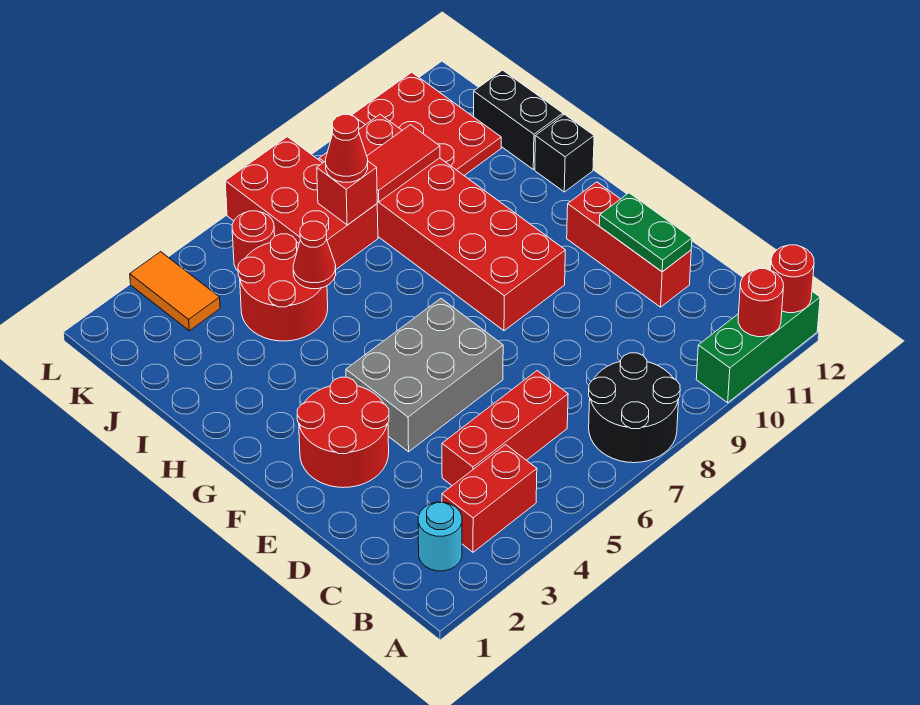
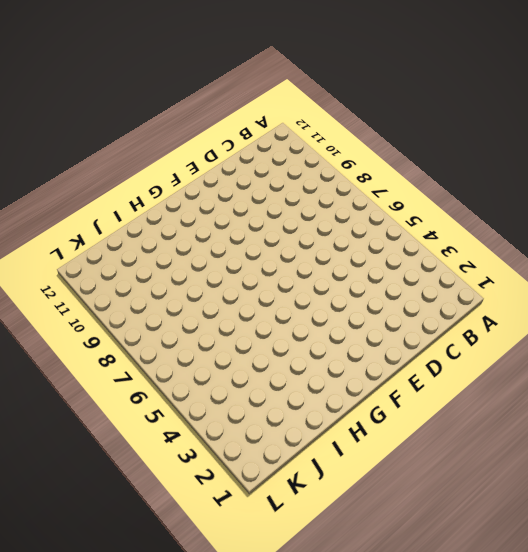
none -> black 2x2 round brick [589,353,680,463]
none -> green 1x3 brick [696,292,820,403]
none -> cyan 1x1 round brick [418,502,462,571]

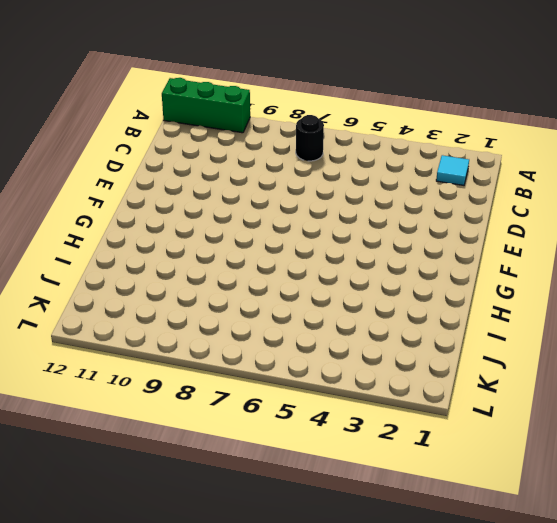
cyan 1x1 tile [436,155,469,185] -> cyan 1x1 round brick [418,502,462,571]
black 1x1 round brick [296,115,324,161] -> black 2x2 round brick [589,353,680,463]
none -> red 1x2 brick [442,445,537,552]
none -> red 1x3 brick [442,371,568,486]
none -> red 1x3 brick [567,182,691,307]

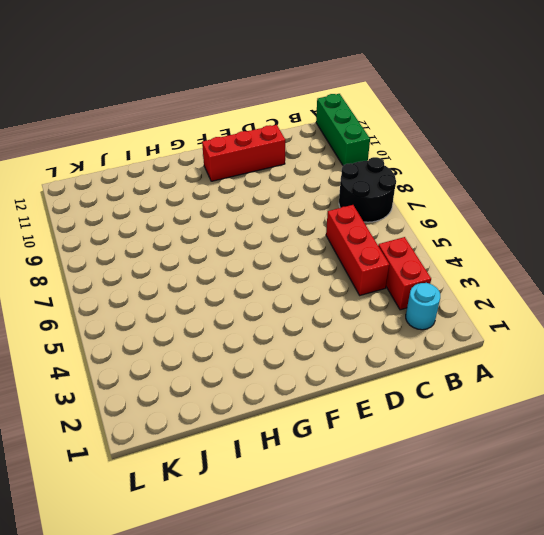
none -> red 2x2 round brick [297,377,389,488]
none -> grey 2x3 brick [346,299,503,452]
none -> red 2x6 brick [319,114,565,331]

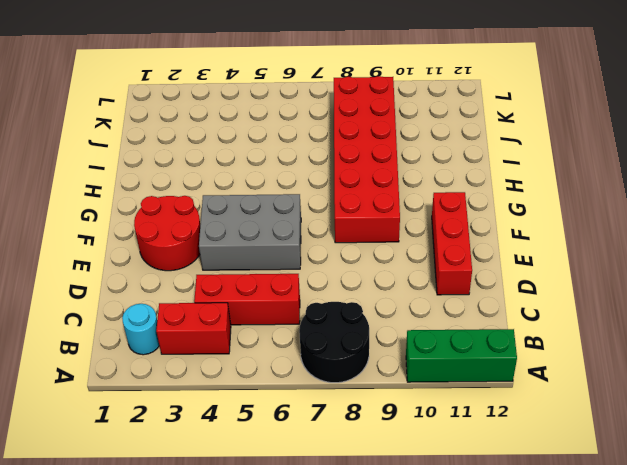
none -> black 1x1 brick [535,114,594,192]
none -> red 2x2 round brick [238,234,328,341]
none -> black 1x2 brick [474,70,563,169]

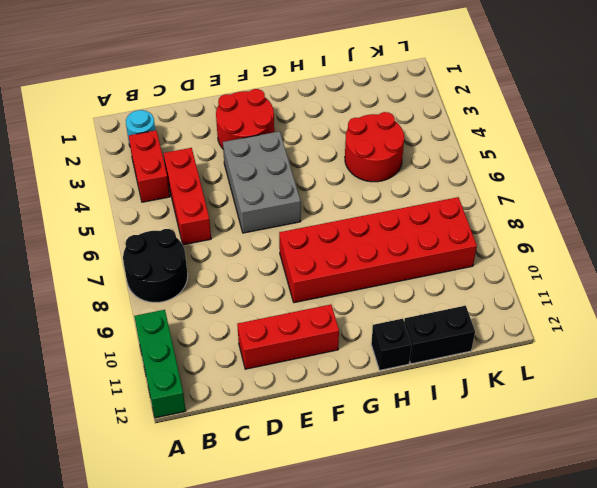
none -> red 2x3 brick [225,137,378,269]
none -> red 2x3 plate [352,72,501,175]
none -> orange 1x2 tile [130,252,220,331]

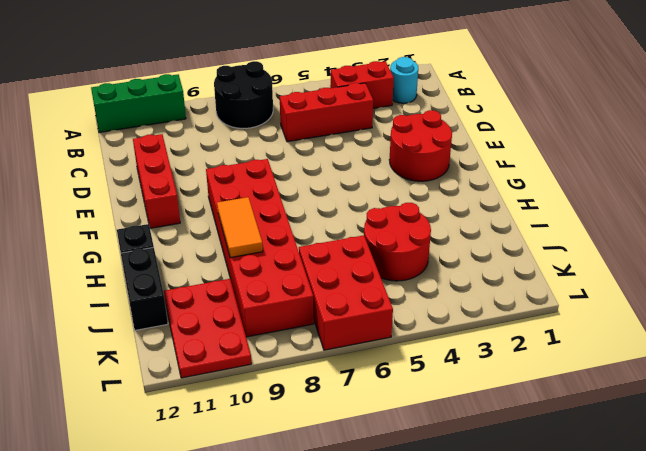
orange 1x2 tile [217,197,263,258] -> orange 1x2 tile moved to [130,252,220,331]
none -> grey 2x3 brick [346,299,503,452]
none -> red 1x1 round brick [232,211,275,271]
none -> red 1x1 round brick [738,269,784,337]

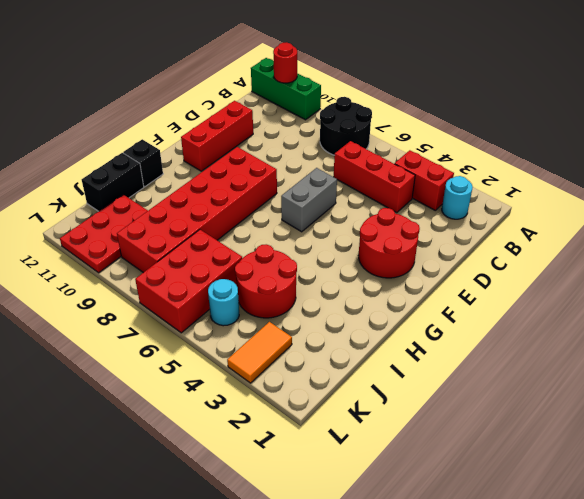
grey 1x2 brick [281,168,337,232] -> grey 2x3 brick [346,299,503,452]
cyan 1x1 round brick [208,279,239,326] -> red 1x1 round brick [232,211,275,271]
none -> red 1x1 round brick [771,245,814,313]
none -> green 1x2 plate [599,193,692,272]
none -> red 1x1 cone [293,221,336,289]

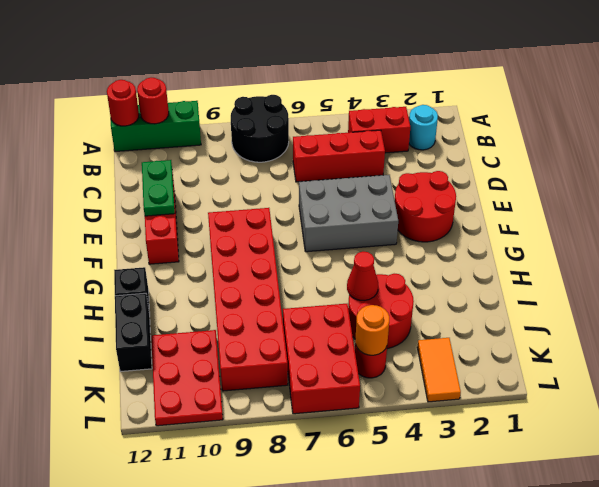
orange 1x1 round brick [355,305,389,355] -> none
none -> red 1x1 brick [317,161,377,225]
none -> red 1x2 tile [367,125,440,202]
none -> red 1x1 cone [326,115,368,182]

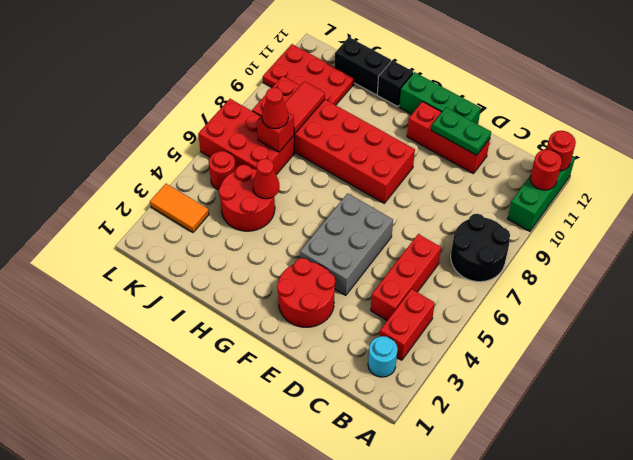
green 1x3 brick [399,72,481,124] -> none

